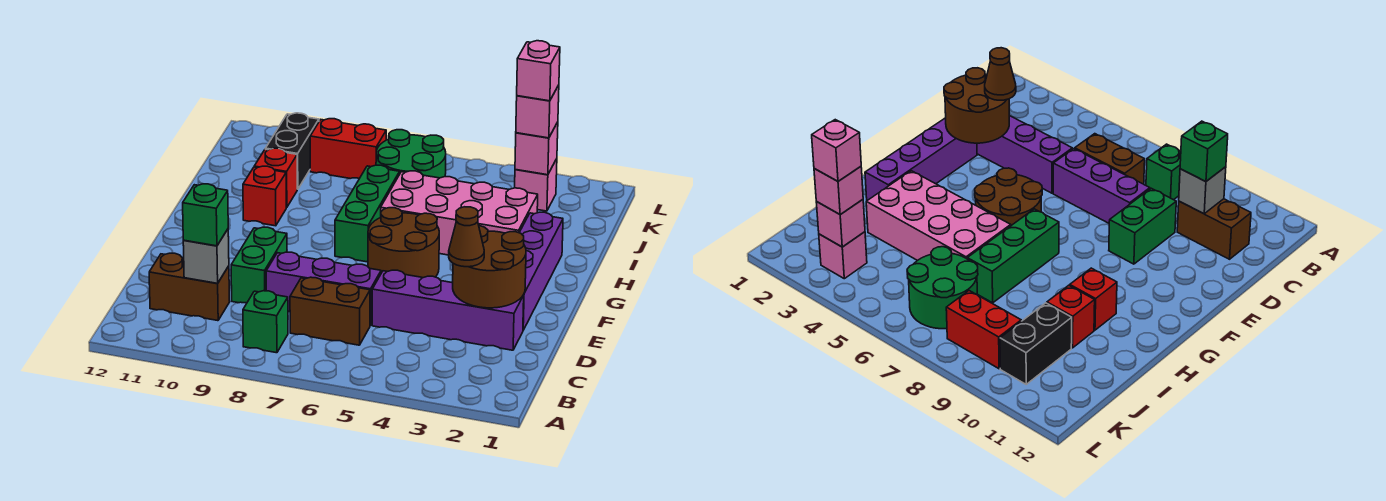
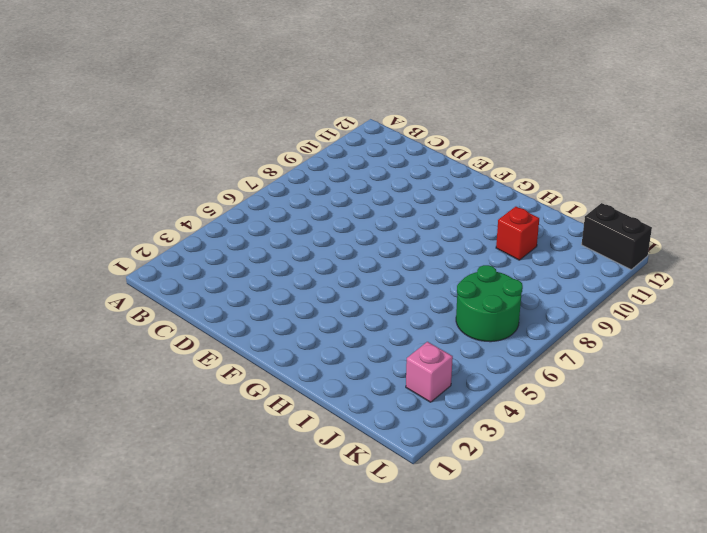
black 1x2 brick [582,203,652,269] -> black 1x2 brick moved to [265,113,319,189]
none -> green 1x1 brick [243,291,288,353]
none -> brown 1x2 brick [290,277,370,345]
none -> brown 1x2 brick [149,253,230,321]

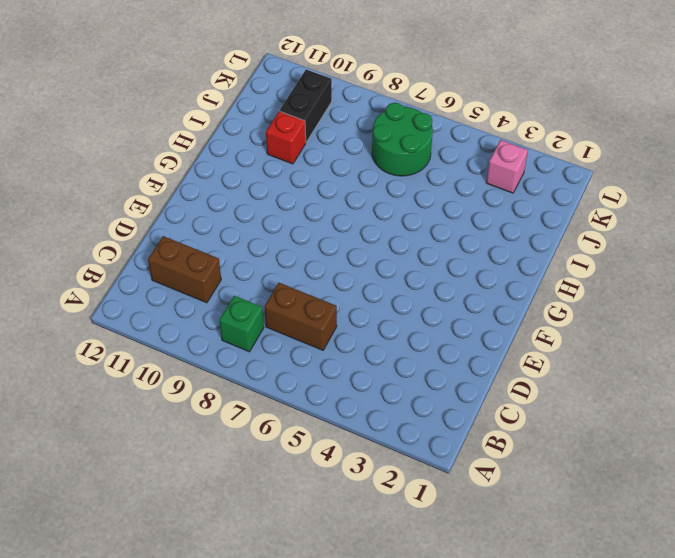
none -> purple 1x4 brick [372,270,524,350]
none -> purple 1x3 brick [266,252,381,326]
none -> green 1x2 brick [231,227,287,303]

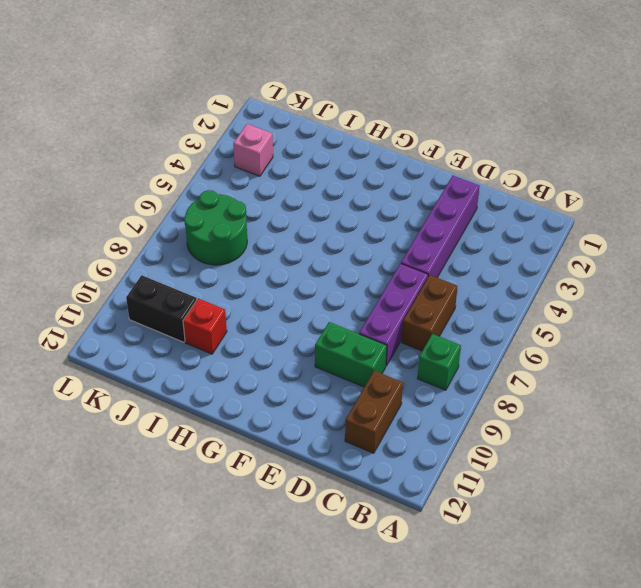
none -> purple 1x4 brick [519,212,563,330]
none -> brown 2x2 round brick [368,208,439,278]
none -> green 1x3 brick [335,165,400,262]

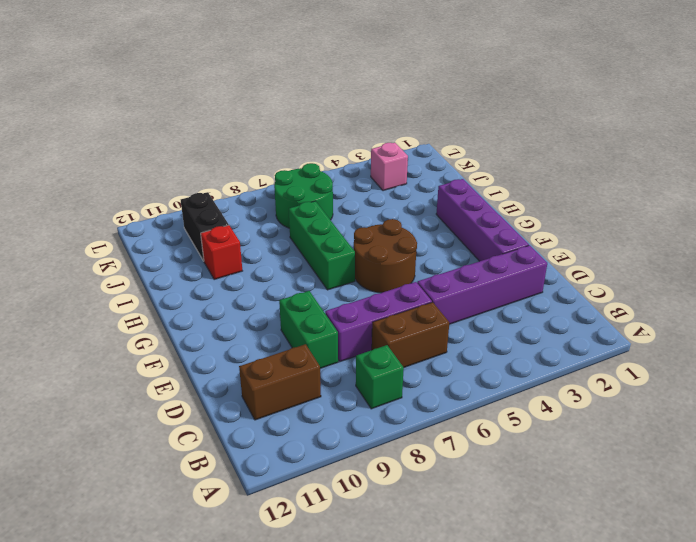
none -> pink 2x4 brick [381,171,538,255]
none -> red 1x1 brick [243,166,286,226]
none -> red 1x2 brick [310,119,386,179]

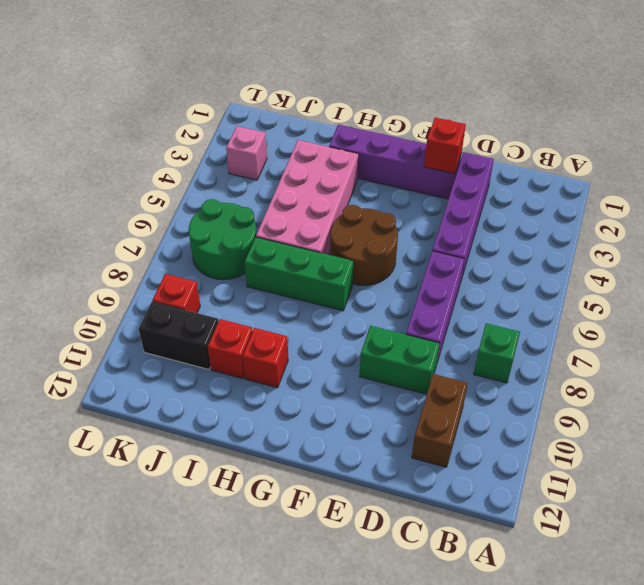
red 1x1 brick [424,118,466,174] -> brown 2x2 round brick [453,226,526,308]
red 1x1 brick [152,274,200,313] -> red 1x2 brick [310,119,386,179]
none -> brown 1x2 brick [290,277,370,345]
none -> grey 1x1 brick [183,229,229,283]
none -> pink 1x1 brick [515,122,558,175]

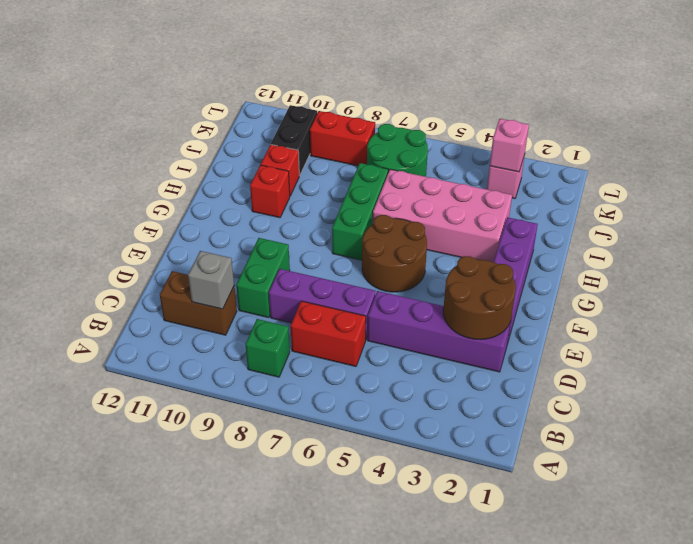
red 1x2 brick [291,301,366,366] -> brown 1x2 brick [290,277,370,345]
none -> green 1x1 brick [183,184,228,246]
none -> brown 1x1 cone [449,207,484,267]
none -> pink 1x1 brick [516,85,559,138]

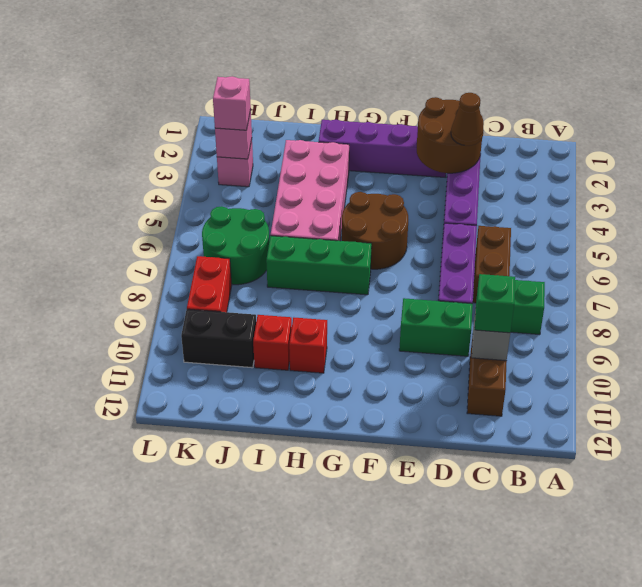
none -> pink 1x1 brick [517,41,560,101]

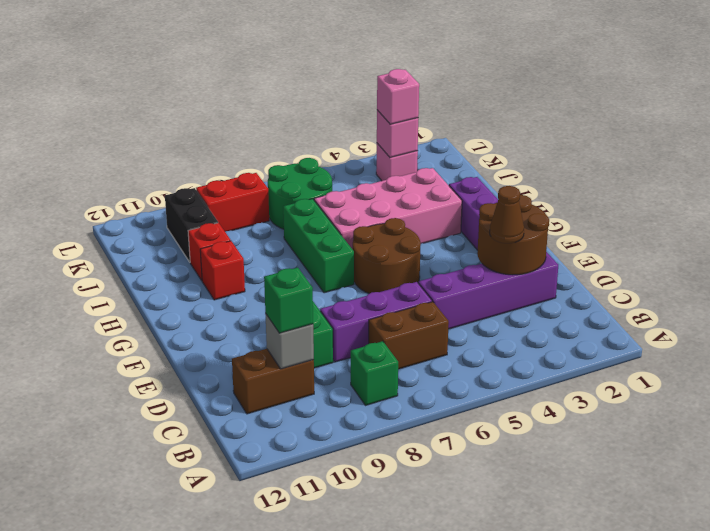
none -> pink 1x1 brick [517,41,560,101]

